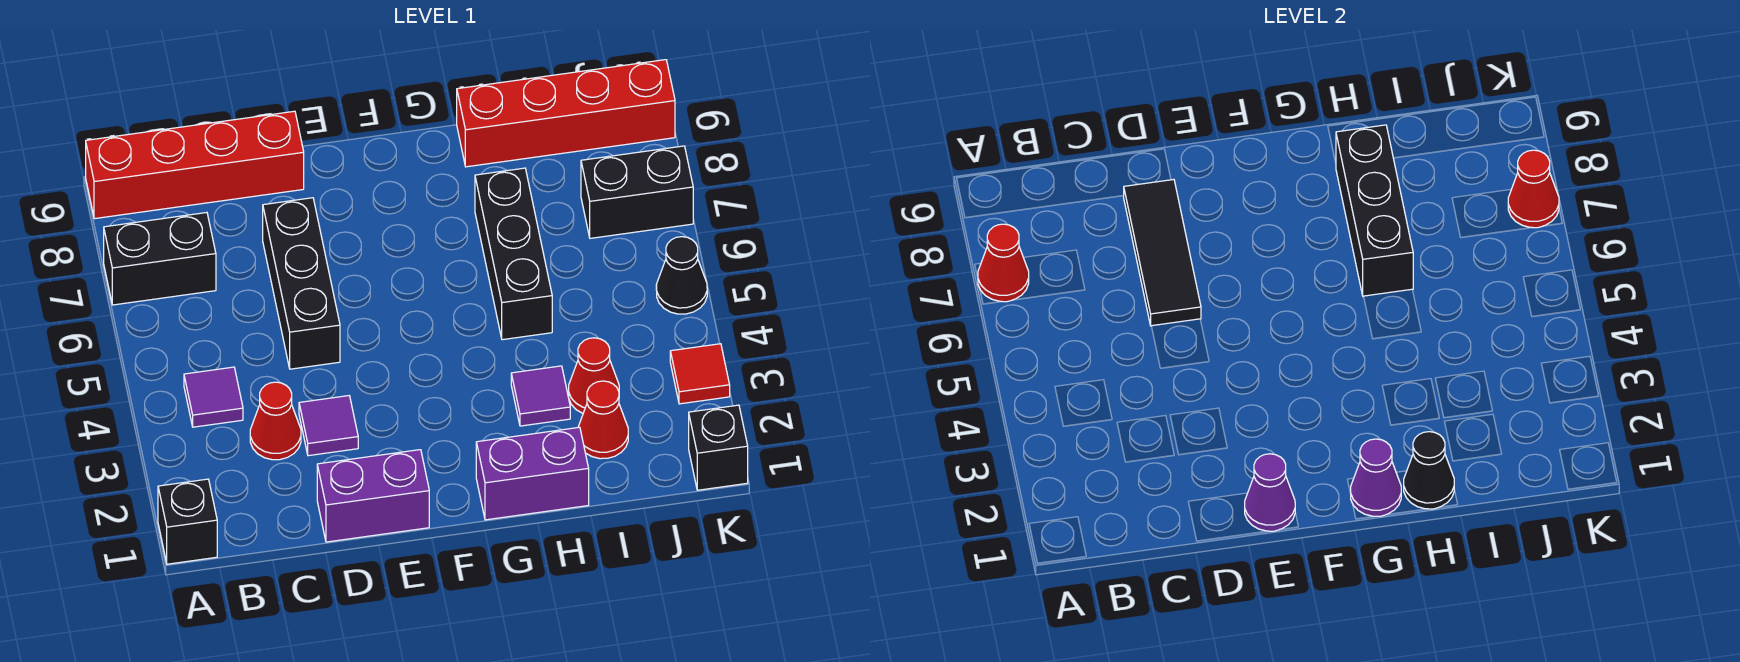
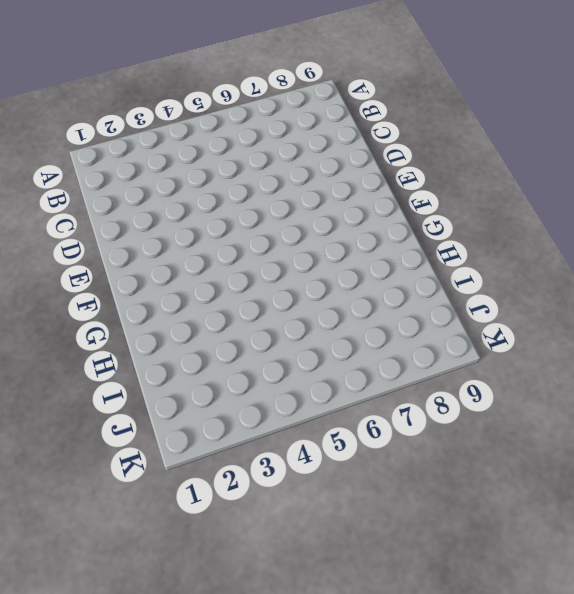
none -> black 1x1 brick [158,479,217,564]
none -> black 1x2 brick [104,213,216,305]
none -> red 1x4 brick [86,111,304,219]

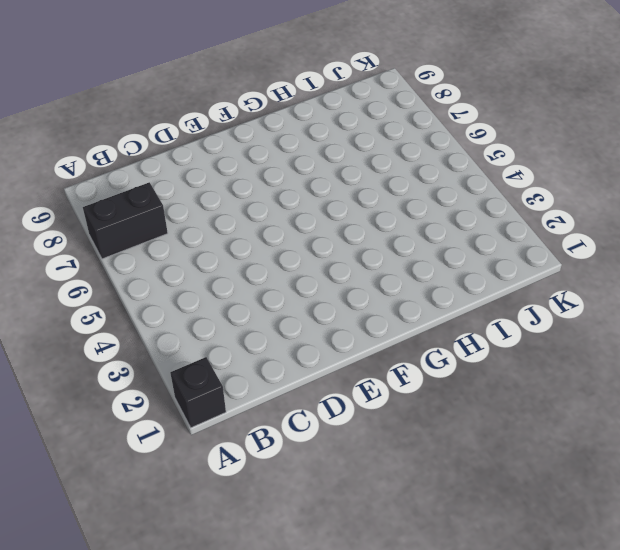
none -> red 1x4 brick [86,111,304,219]
none -> purple 1x1 tile [184,367,243,427]
none -> red 1x1 cone [250,382,301,460]

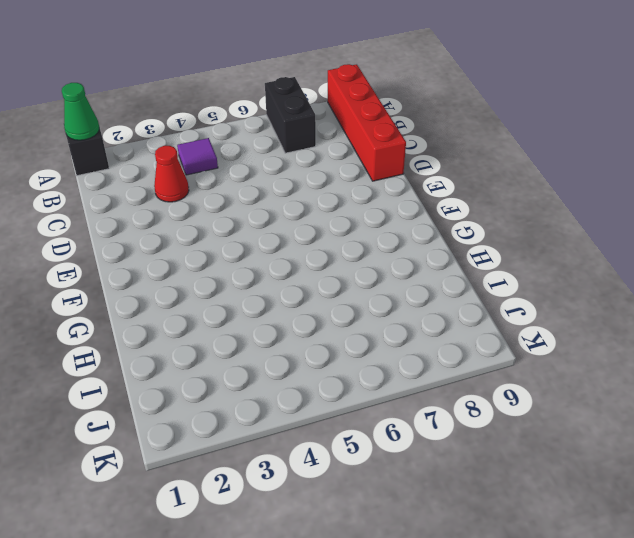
green 1x1 cone [62,83,99,140] -> none
none -> purple 1x2 brick [317,450,429,542]
none -> purple 1x1 tile [299,396,358,456]
none -> black 1x3 brick [263,198,340,369]

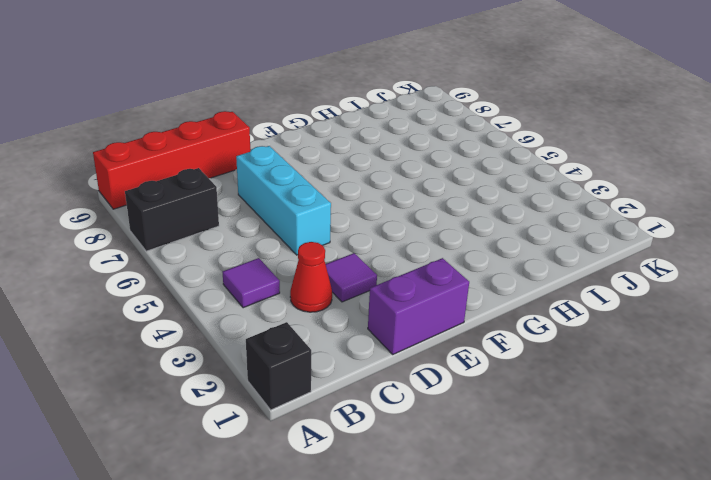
cyan 1x3 brick [236,146,331,255] -> black 1x3 brick [263,198,340,369]
none -> purple 1x2 brick [476,427,589,520]
none -> purple 1x1 tile [511,366,570,426]
none -> black 1x3 brick [475,168,552,340]

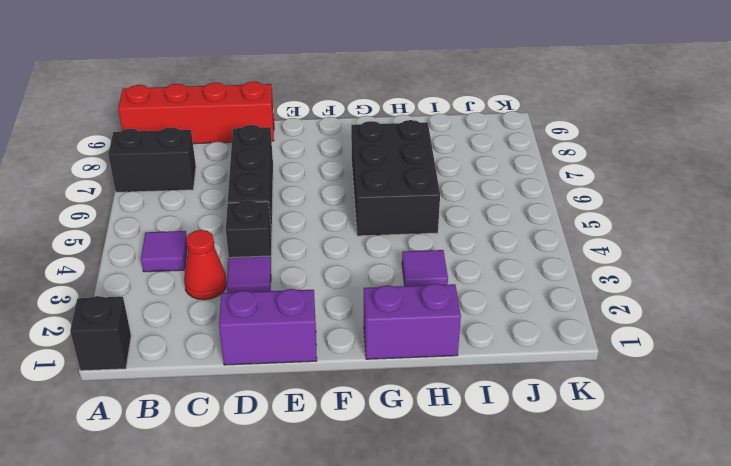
black 1x1 brick [226,200,272,261] -> black 1x1 brick moved to [689,405,748,490]
black 2x3 brick [351,120,440,236] -> black 1x3 brick [475,168,552,340]
none -> red 1x4 brick [457,60,675,167]
none -> red 1x1 cone [578,381,628,459]
none -> red 1x1 cone [569,338,619,413]

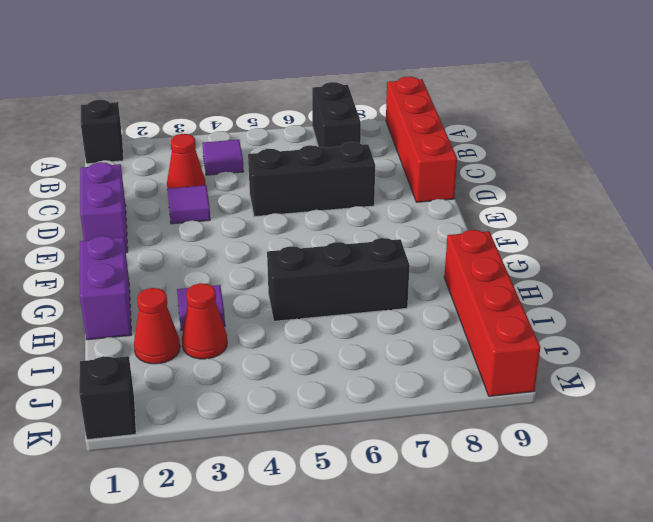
none -> black 1x2 brick [581,146,693,238]
none -> red 1x1 tile [670,344,730,404]
none -> black 1x1 cone [656,237,707,314]

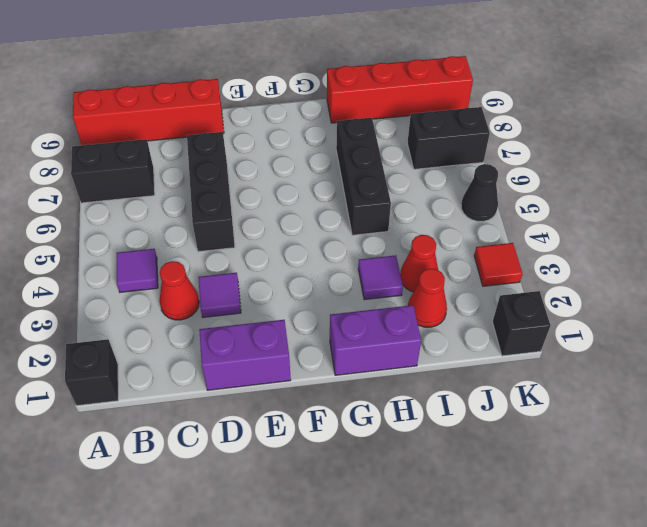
none -> red 1x1 cone [978,224,1029,302]
none -> black 1x3 tile [1123,180,1201,326]
none -> purple 1x1 cone [1245,454,1295,531]

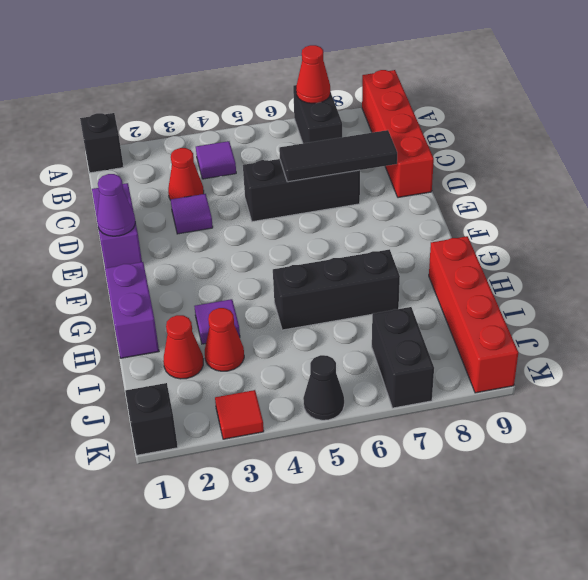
none -> purple 1x1 cone [1351,439,1401,516]
none -> black 1x1 cone [1404,432,1454,509]
none -> black 1x3 brick [1336,125,1413,296]

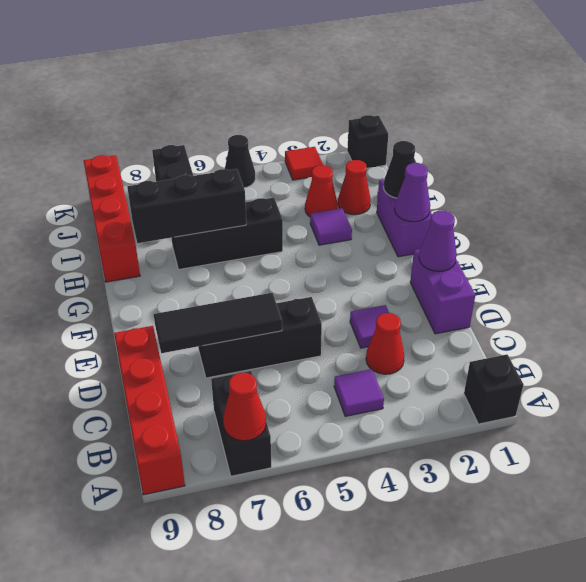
none -> red 1x1 cone [1508,150,1559,228]

